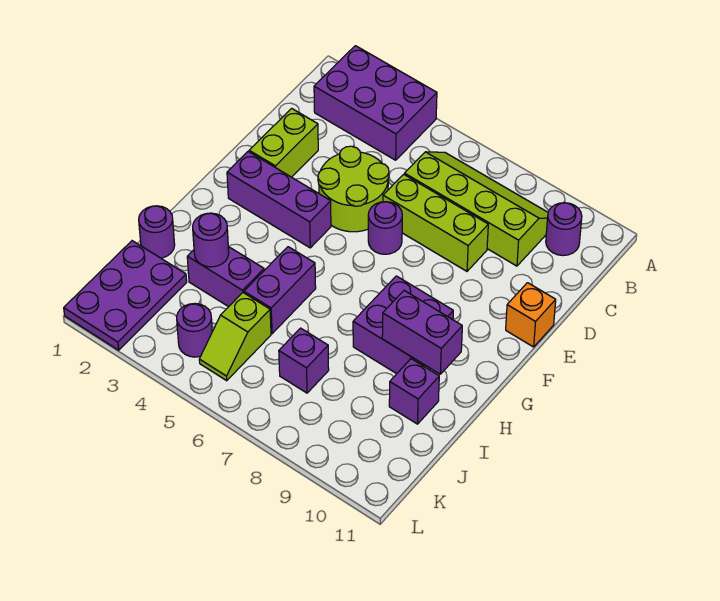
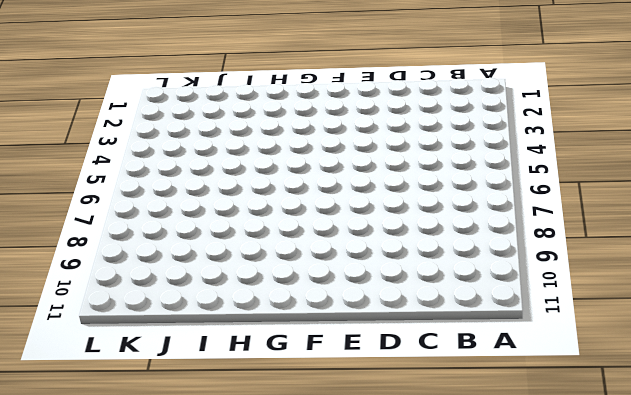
none -> purple 2x3 brick [314,46,437,160]
none -> lime 2x4 slope [405,152,548,266]
none -> purple 1x1 round brick [546,203,582,256]

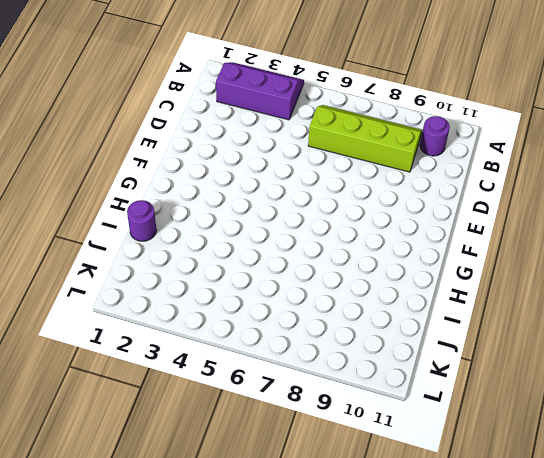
purple 2x3 slope [216,62,304,120] -> purple 2x3 brick [314,46,437,160]
none -> lime 1x2 brick [249,108,318,177]
none -> lime 2x2 round brick [318,146,389,232]
none -> lime 1x3 brick [383,174,488,271]

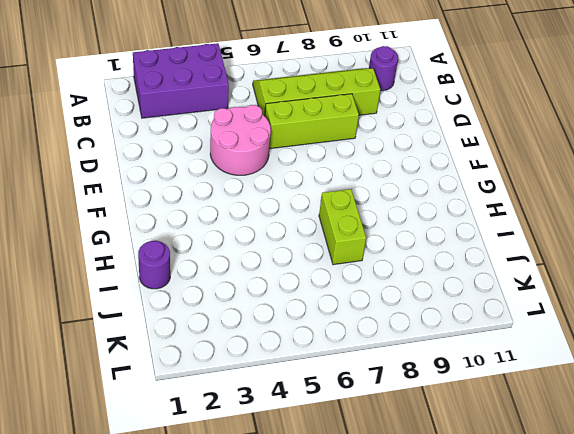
pink 2x2 round brick [210,105,271,175] -> lime 2x2 round brick [318,146,389,232]
lime 1x2 brick [319,189,366,265] -> lime 1x2 brick moved to [249,108,318,177]
none -> purple 1x1 round brick [368,202,402,254]
none -> orange 1x1 brick [506,283,556,347]
none -> purple 1x3 brick [227,152,331,248]

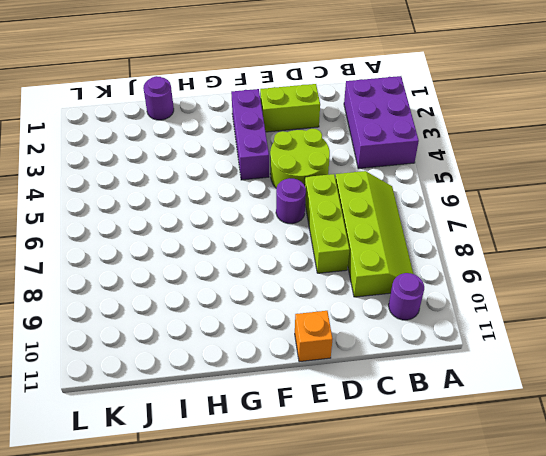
none -> purple 2x2 brick [353,276,453,374]
none -> purple 1x2 brick [244,247,316,334]
none -> purple 1x2 brick [187,247,264,307]

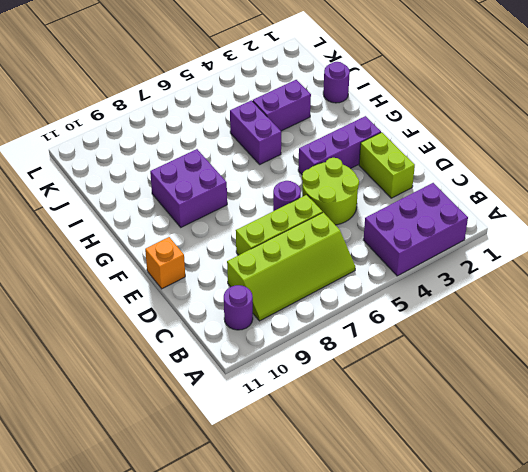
none -> purple 1x1 brick [389,359,439,424]
none -> purple 2x3 plate [64,241,187,350]
none -> lime 1x2 slope [199,293,271,381]

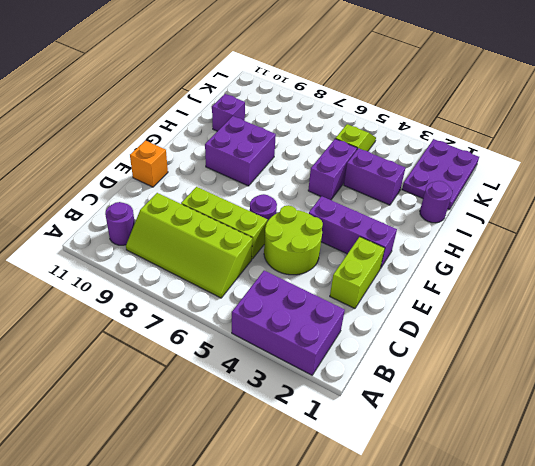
none -> purple 1x1 brick [279,328,329,393]
none -> purple 1x1 round brick [177,304,212,357]
none -> purple 1x2 brick [382,291,462,374]

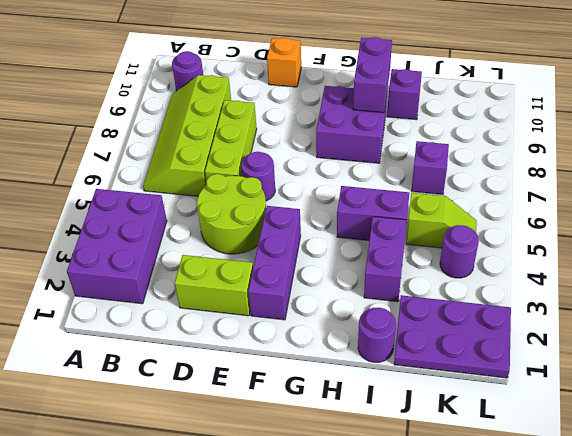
none -> purple 1x1 round brick [193,213,229,267]

